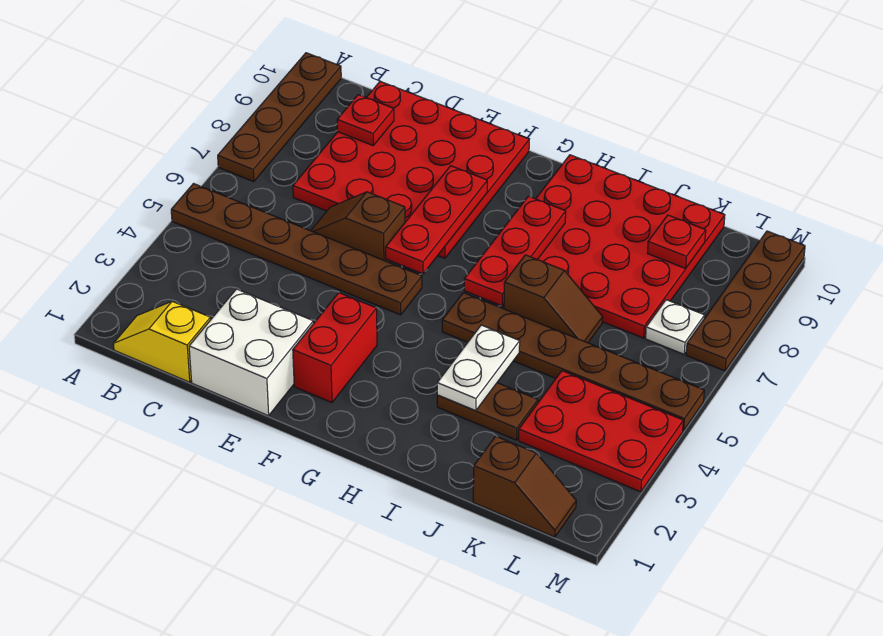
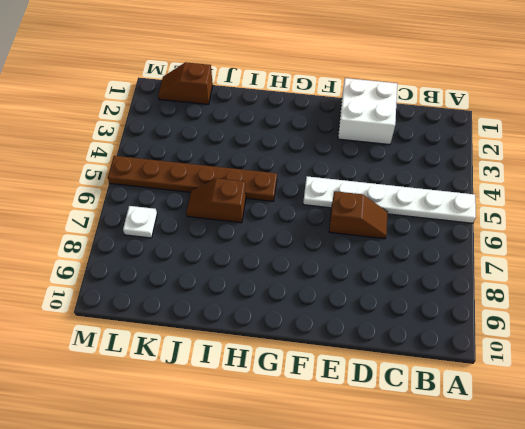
white 1x6 plate [303,176,476,223] -> brown 1x6 plate [171,184,422,315]
none -> brown 1x4 plate [218,53,341,182]
none -> yellow 1x2 slope [113,301,211,382]
none -> red 4x4 plate [293,81,529,258]

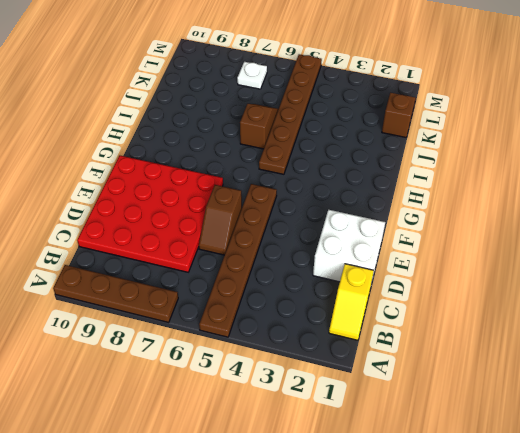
none -> red 1x2 brick [293,293,377,403]
none -> red 4x4 plate [536,155,725,338]
none -> brown 1x2 plate [437,383,538,440]

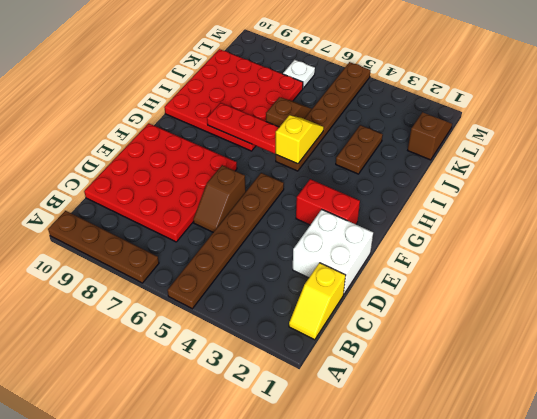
yellow 1x2 slope [276,115,324,164] -> none
none -> red 2x3 plate [519,371,683,492]
none -> brown 1x4 plate [686,231,805,371]
none -> red 1x1 plate [337,95,394,145]

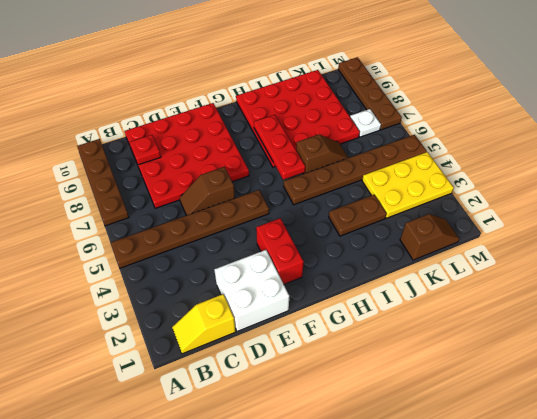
yellow 2x3 plate [362,152,454,218] -> red 2x3 plate [519,371,683,492]
none -> red 1x3 plate [386,166,487,274]
none -> white 1x2 plate [437,325,520,411]
none -> red 1x1 plate [648,215,706,268]

